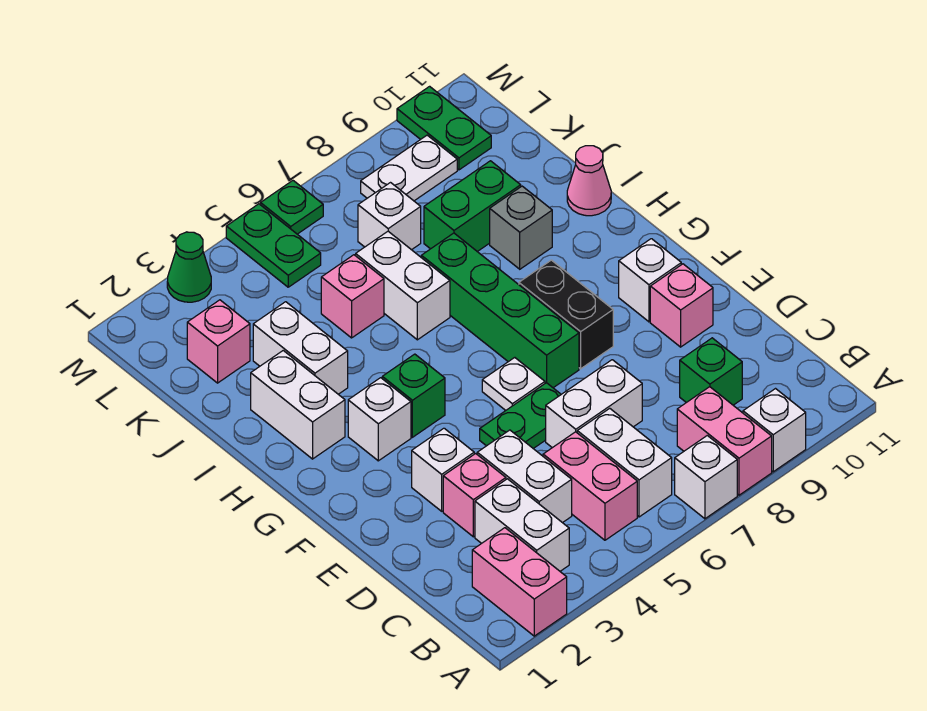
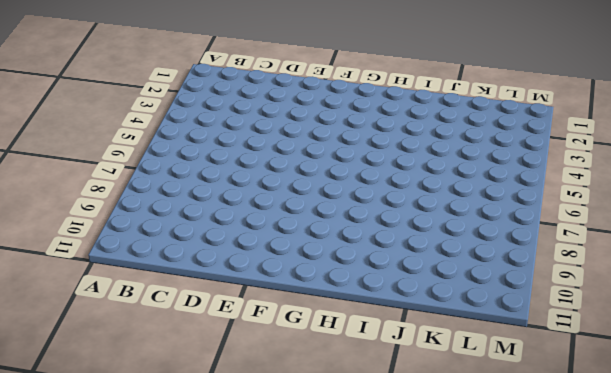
none -> pink 1x2 brick [472,528,567,636]
none -> white 1x1 brick [675,436,737,519]
none -> pink 1x2 brick [677,387,772,495]
none -> white 1x1 brick [743,389,806,472]

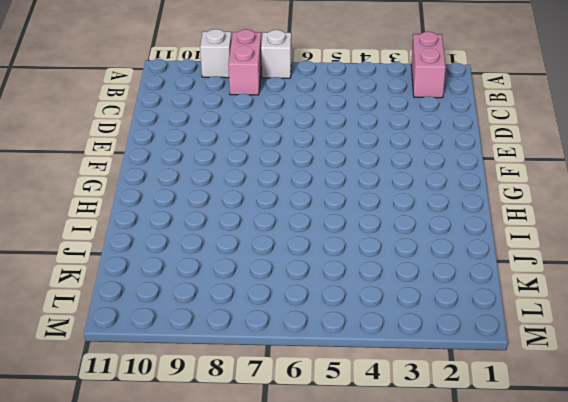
none -> white 1x2 brick [475,479,569,571]
none -> pink 1x2 brick [543,432,637,540]
none -> white 1x2 brick [577,408,672,517]
none -> white 1x2 brick [477,430,572,523]

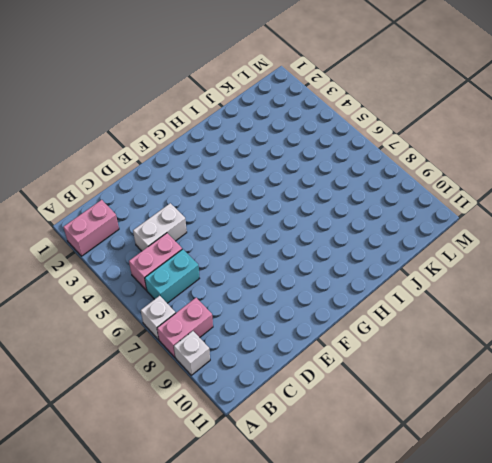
cyan 1x2 brick [145,249,199,303] -> white 1x2 brick [577,408,672,517]
none -> white 1x2 brick [475,479,569,571]
none -> green 1x1 brick [680,338,742,405]
none -> pink 1x1 brick [443,454,506,537]
none -> white 1x2 brick [546,360,642,448]

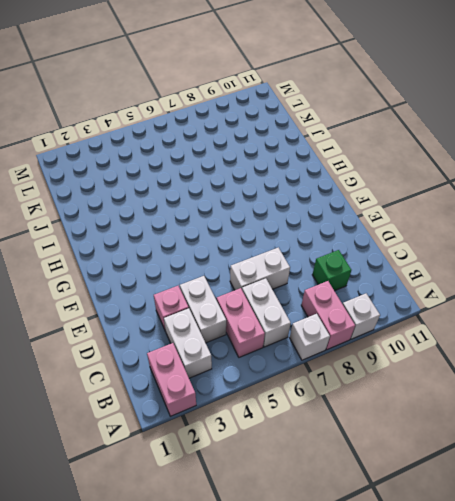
none -> white 1x1 brick [412,428,474,511]
none -> green 1x2 plate [480,383,561,449]
none -> pink 1x1 brick [650,264,713,347]
none -> white 1x1 plate [482,358,545,410]

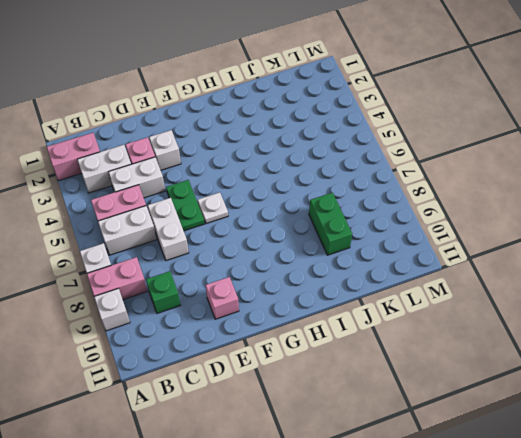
none -> green 1x4 brick [421,233,579,388]
none -> black 1x2 brick [519,260,613,369]
none -> white 1x1 brick [619,239,681,322]
none -> white 1x1 brick [348,378,411,461]

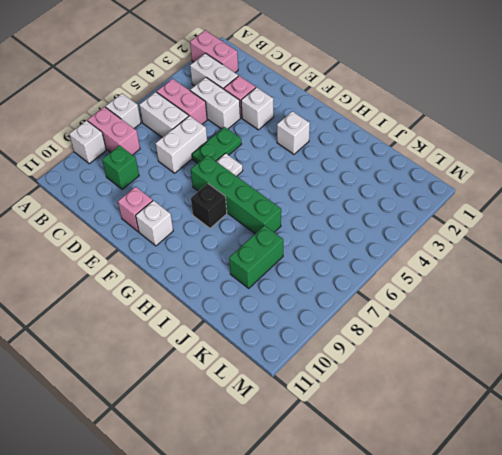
black 1x1 brick [191,184,227,228] -> black 1x2 brick [519,260,613,369]
none -> green 1x1 brick [382,354,445,437]
none -> white 1x2 brick [251,351,345,459]
none -> white 1x2 brick [253,302,348,394]
none -> white 1x2 brick [356,231,450,340]

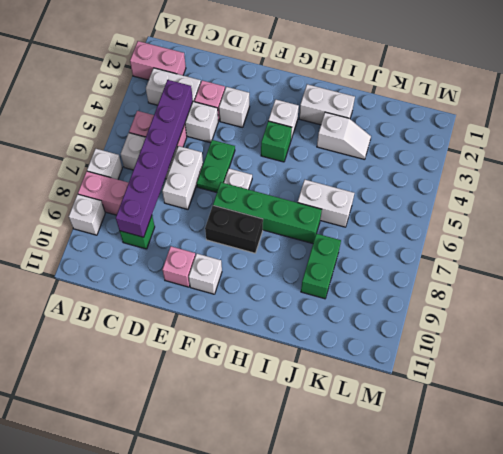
purple 1x6 brick [116,80,193,237] -> none
white 1x2 slope [317,112,371,160] -> white 1x2 brick [253,302,348,394]
none -> grey 1x1 brick [490,186,552,269]
none -> pink 1x1 cone [567,146,611,216]
none -> pink 1x1 brick [321,255,384,338]
none -> pink 1x1 brick [187,300,250,383]

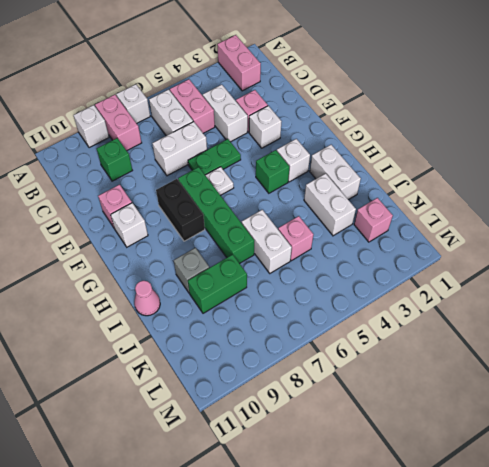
none -> white 1x2 brick [475,479,569,571]
none -> white 1x1 brick [358,183,421,250]
none -> green 1x2 plate [226,204,321,287]
none -> white 1x2 plate [361,135,457,201]

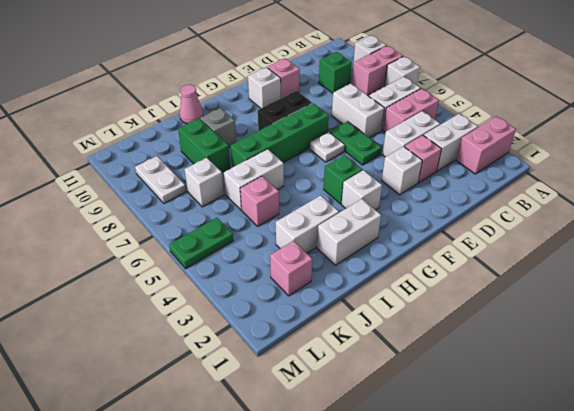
none -> green 1x2 plate [397,86,491,170]
none -> green 1x1 cone [167,232,211,302]
none -> green 1x1 plate [261,181,323,234]

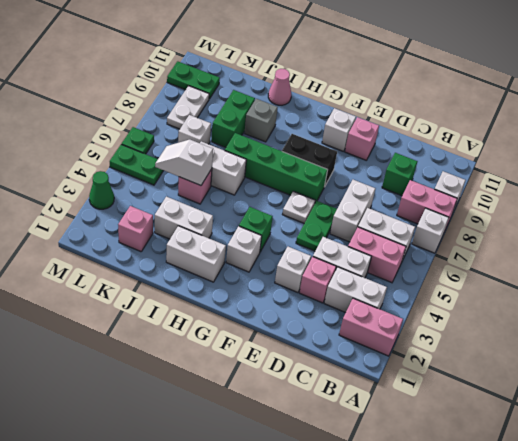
white 1x2 slope [155,140,213,186] -> none

